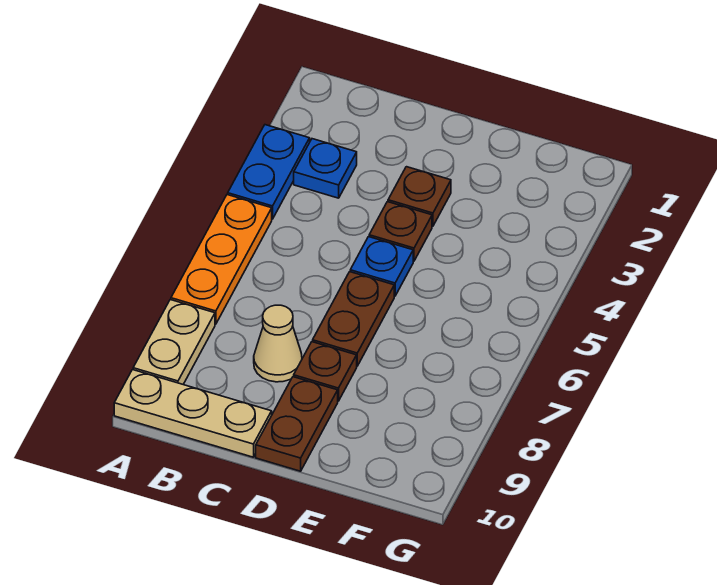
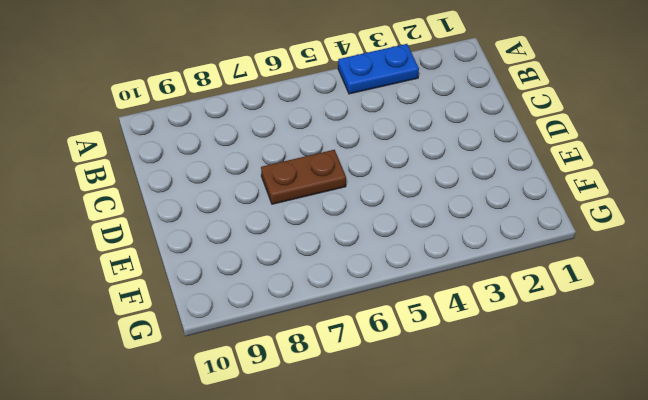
none -> orange 1x3 plate [171,195,272,324]
none -> tan 1x2 plate [133,300,215,384]
none -> tan 1x3 plate [114,370,272,457]

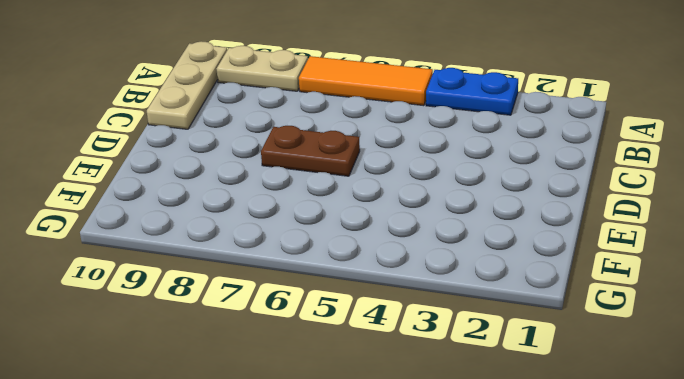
orange 1x3 tile [299,56,433,106] -> orange 1x3 plate [171,195,272,324]
none -> blue 1x1 plate [294,139,357,198]
none -> tan 1x1 cone [254,305,302,382]
none -> brown 1x1 plate [388,167,451,226]

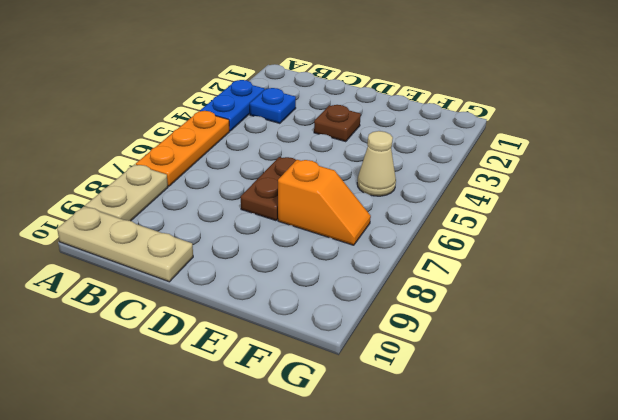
orange 1x2 slope [278,160,371,245] -> none
tan 1x1 cone [357,131,396,196] -> tan 1x1 cone moved to [254,305,302,382]
none -> brown 1x1 plate [369,202,432,261]
none -> blue 1x1 plate [350,237,413,296]
none -> brown 1x1 plate [294,342,357,401]

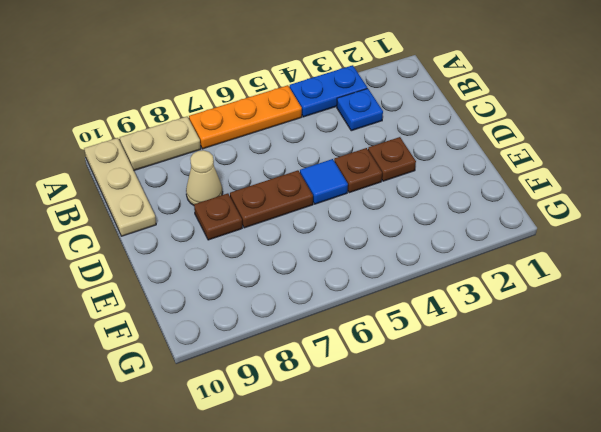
blue 1x1 tile [300,159,348,204] -> blue 1x1 plate [350,237,413,296]
none -> brown 1x2 plate [256,377,338,471]

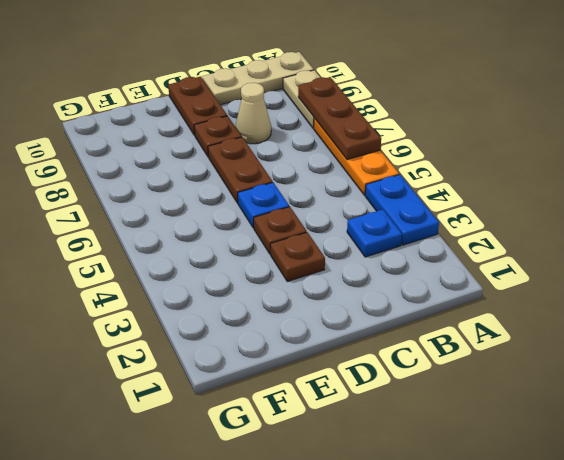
brown 1x3 plate [298,77,381,160] -> none

